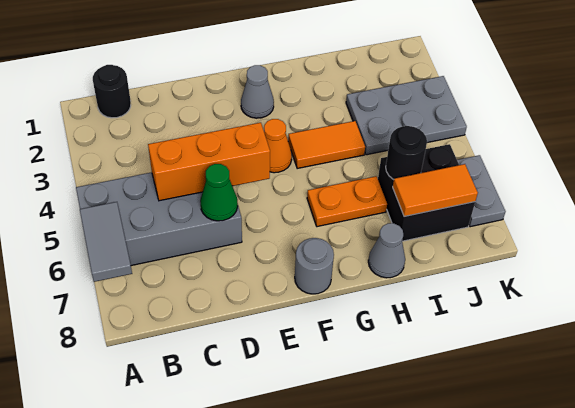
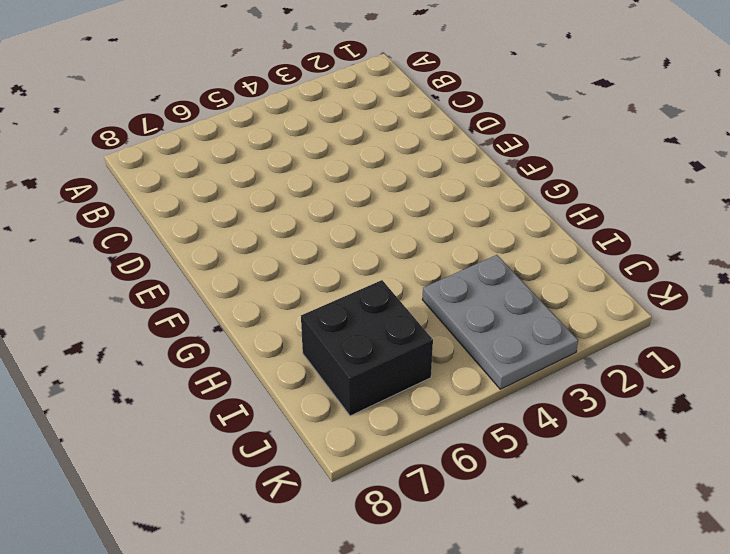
none -> grey 2x4 brick [76,172,242,266]
none -> black 1x1 round brick [93,65,131,118]
none -> grey 1x1 cone [241,65,274,118]

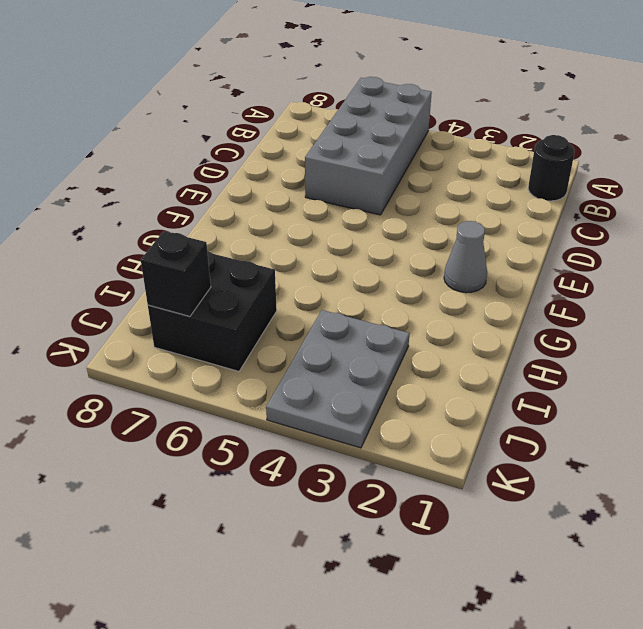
black 1x1 brick [141,231,211,316] -> orange 1x2 tile [393,164,478,217]
none -> orange 1x1 cone [264,119,292,173]
none -> grey 1x1 round brick [295,238,334,294]
none -> orange 1x2 tile [288,121,365,169]

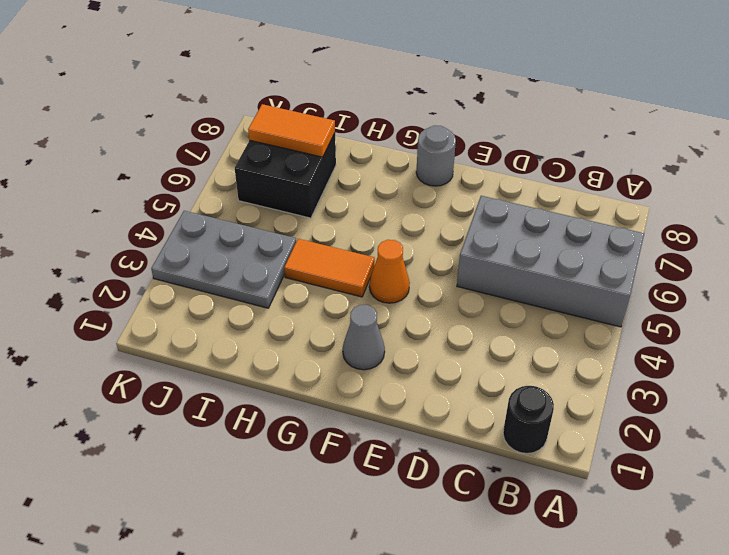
none -> orange 1x2 plate [307,176,387,227]
none -> grey 1x1 cone [368,223,405,278]
none -> grey 1x2 plate [457,155,506,227]

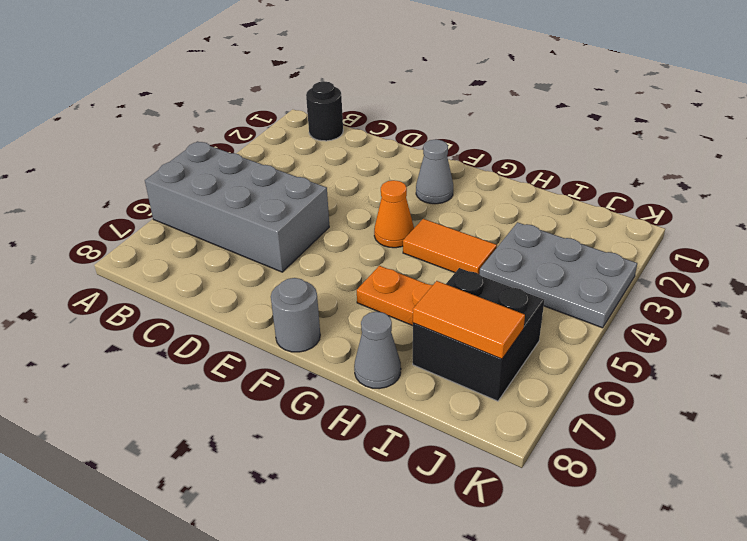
none -> grey 1x2 plate [457,155,506,227]
none -> grey 1x2 tile [80,202,132,282]
none -> orange 1x3 brick [148,123,270,201]

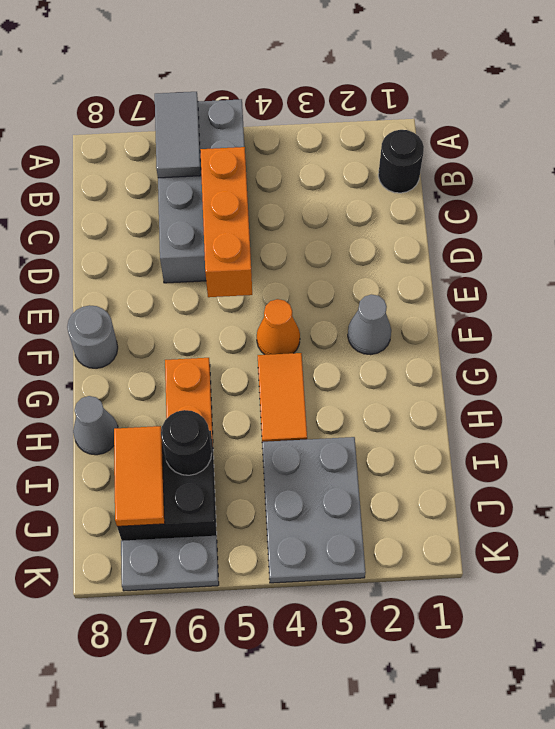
grey 1x2 tile [155,92,201,178] -> grey 1x2 tile turned to [80,202,132,282]
none -> green 1x1 cone [200,164,238,221]

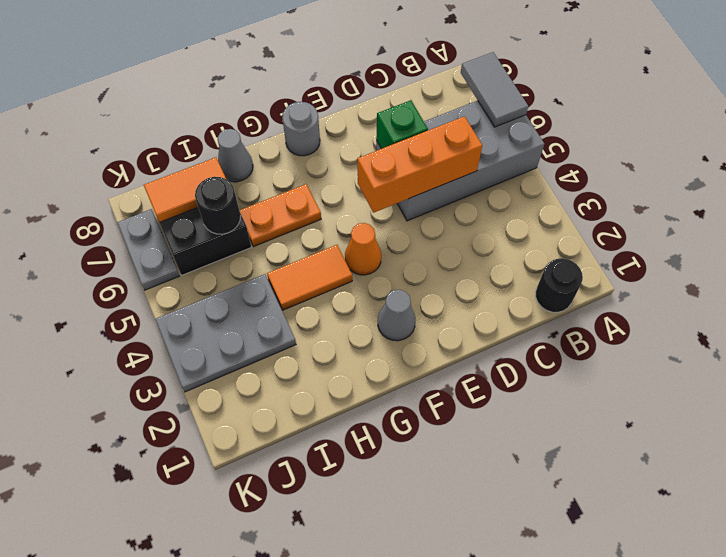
green 1x1 brick [376,100,428,149] -> green 1x1 cone [200,164,238,221]

